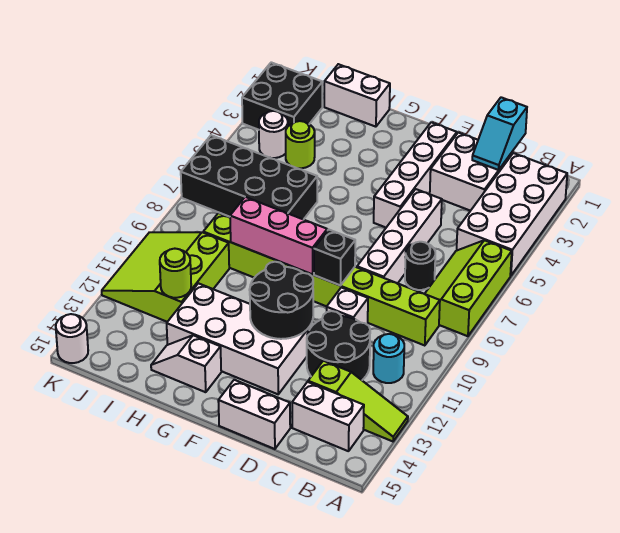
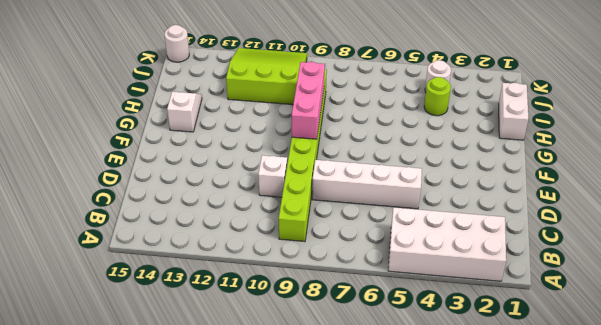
none -> lime 2x3 slope [425,240,512,336]
none -> lime 1x3 slope [308,361,408,441]
none -> cyan 1x1 round brick [373,334,404,383]

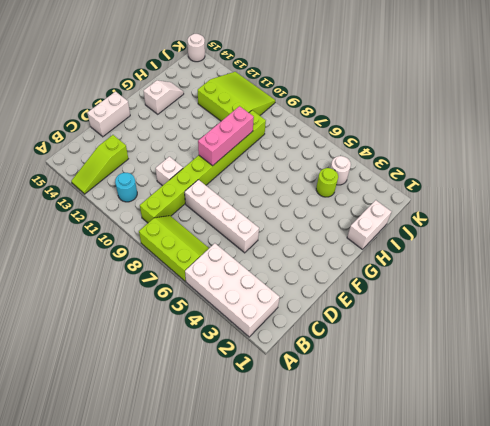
none -> white 1x2 brick [292,382,364,451]
none -> white 2x2 brick [430,132,512,211]
none -> black 1x1 round brick [405,242,435,290]

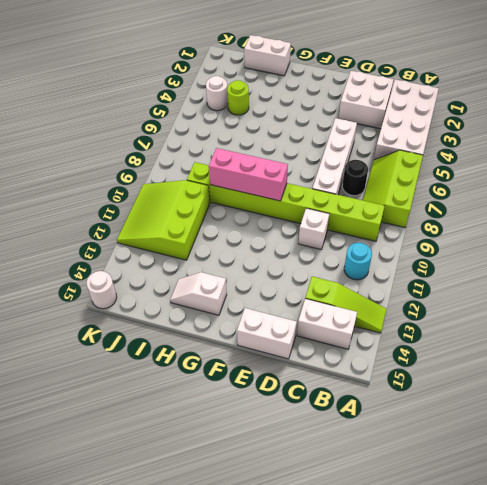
none -> black 2x2 round brick [307,311,370,380]
none -> white 1x4 brick [374,122,457,227]
none -> white 2x4 brick [167,283,309,394]

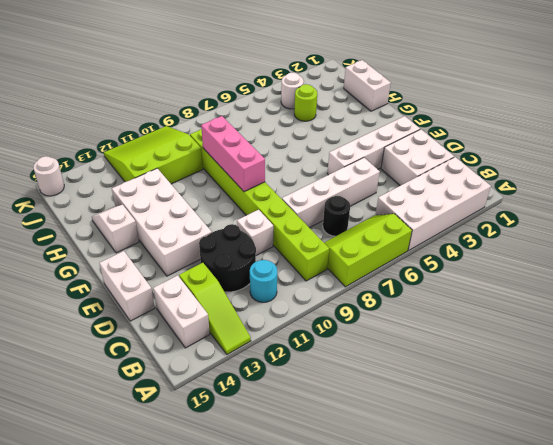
none -> black 2x4 brick [181,135,317,220]
none -> black 2x2 brick [242,62,322,130]
none -> cyan 1x2 slope [472,97,527,170]

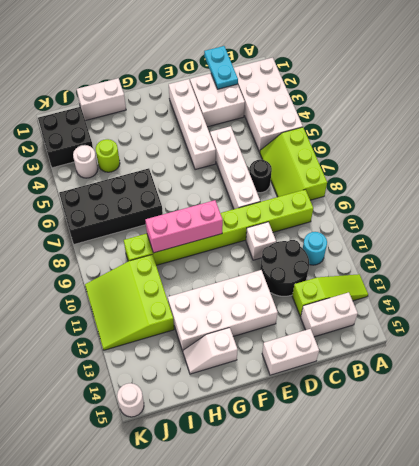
cyan 1x2 plate [204,46,238,89] -> cyan 1x2 slope [472,97,527,170]
none -> black 1x1 brick [314,230,355,286]
none -> black 2x2 round brick [250,262,313,339]
none -> lime 1x1 round brick [160,249,191,298]

